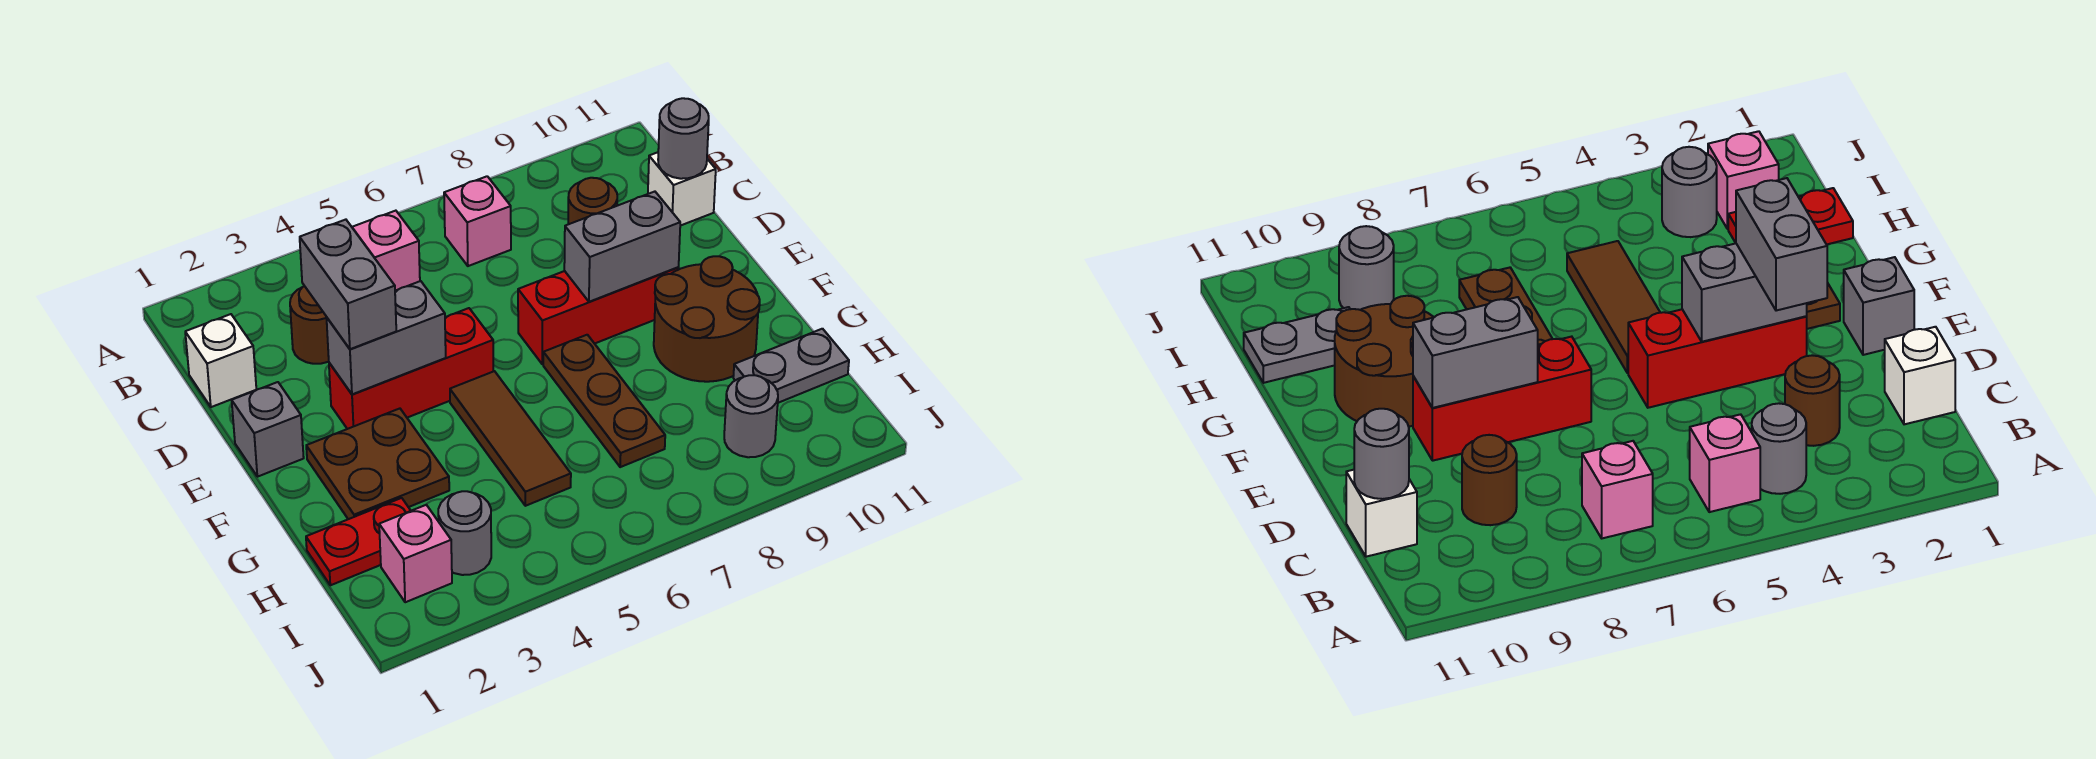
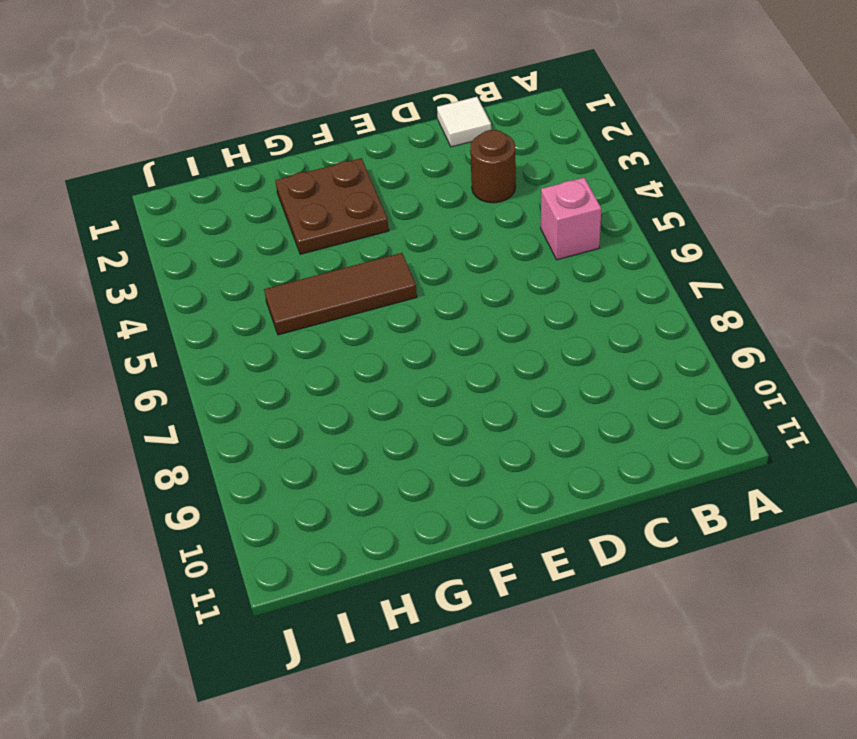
white 1x1 tile [437,97,491,147] -> white 1x1 brick [185,314,256,407]
none -> grey 1x1 round brick [1752,403,1806,494]
none -> pink 1x1 brick [444,176,511,266]
none -> brown 1x1 round brick [568,178,617,224]

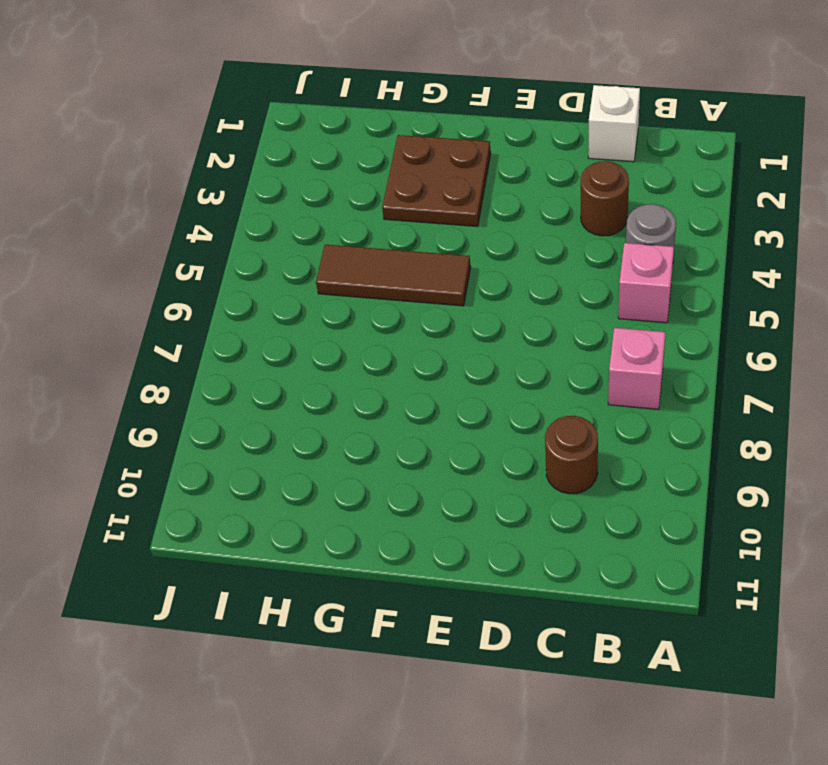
none -> white 1x1 brick [648,152,716,226]
none -> grey 1x1 brick [232,382,304,477]
none -> red 1x3 brick [329,308,493,429]

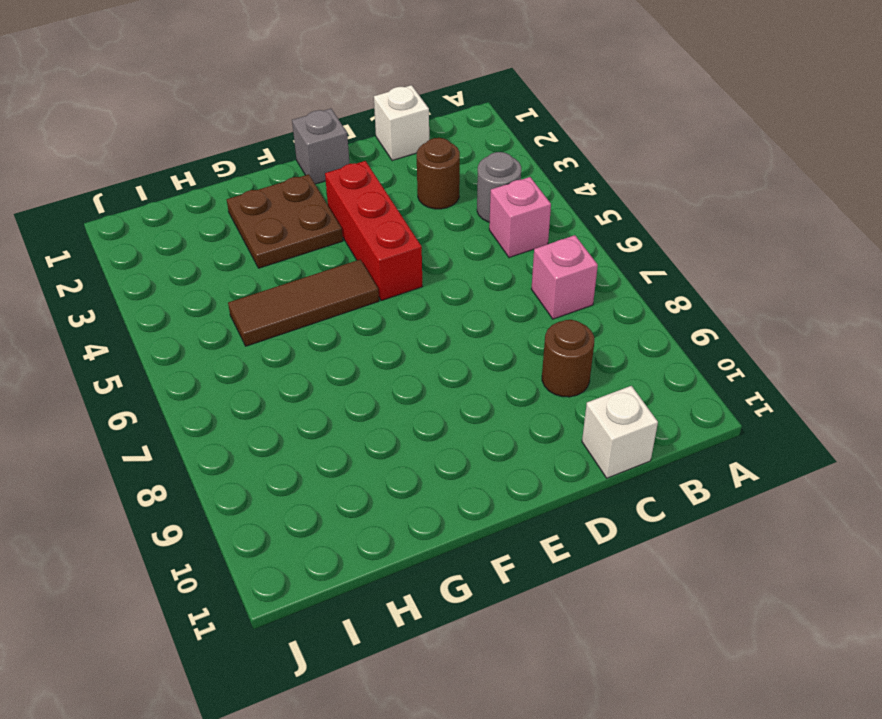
none -> red 1x3 brick [518,267,679,364]
none -> brown 1x3 plate [543,335,665,467]
none -> brown 2x2 round brick [654,256,760,382]

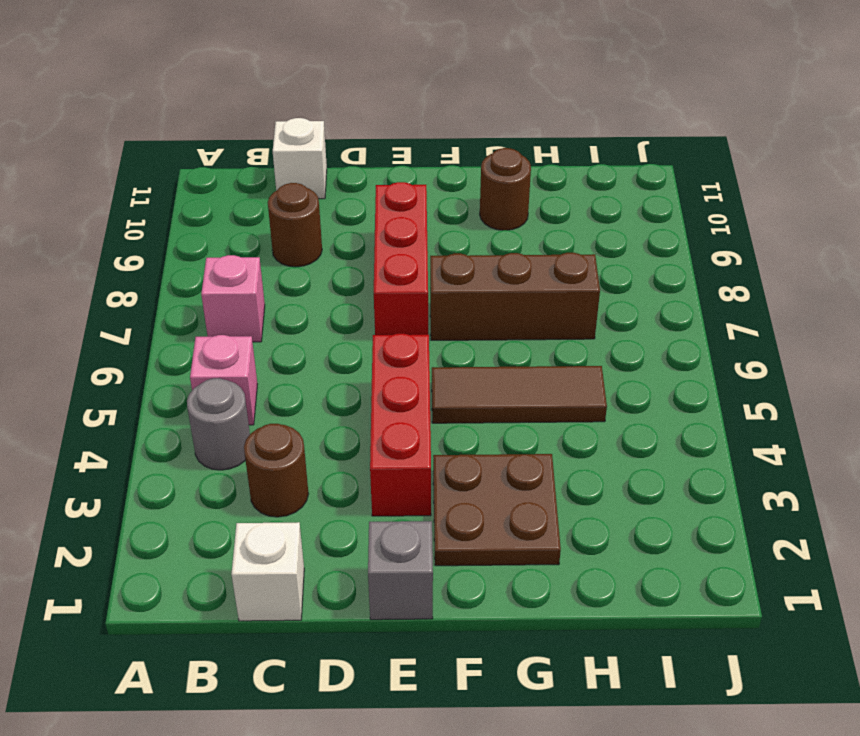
brown 1x3 brick [430,253,600,340] -> brown 1x3 plate [543,335,665,467]
brown 1x1 round brick [480,148,531,230] -> brown 2x2 round brick [654,256,760,382]
none -> red 1x2 plate [306,498,411,585]
none -> grey 1x2 plate [733,329,849,403]
none -> pink 1x1 brick [379,505,452,602]

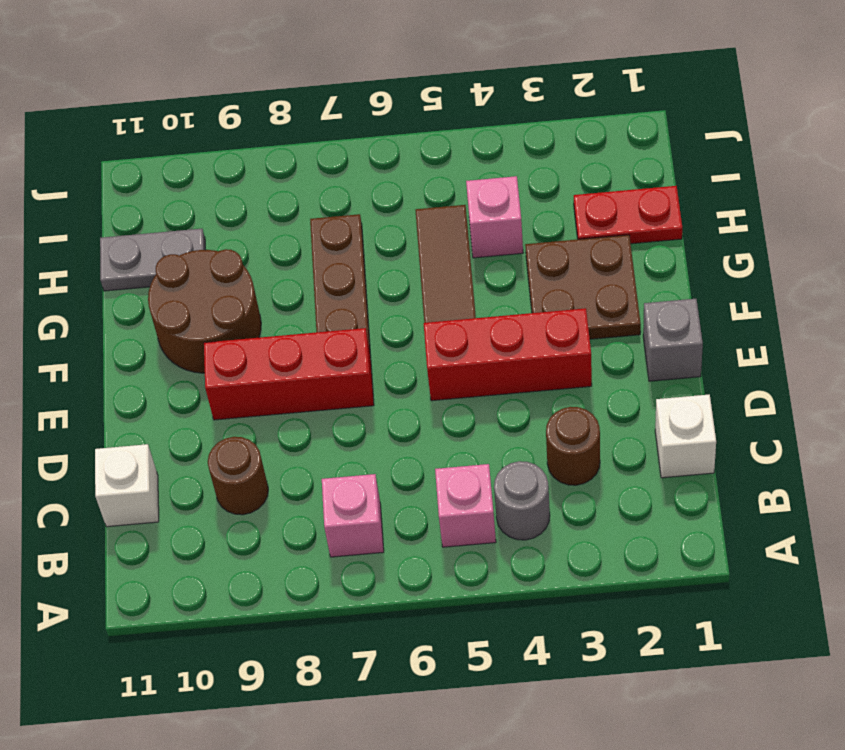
pink 1x1 brick [466,176,523,258] -> pink 1x1 brick moved to [379,505,452,602]
none -> grey 1x1 round brick [438,491,491,575]
none -> grey 1x1 round brick [724,375,778,457]
none -> grey 1x1 round brick [658,98,709,179]

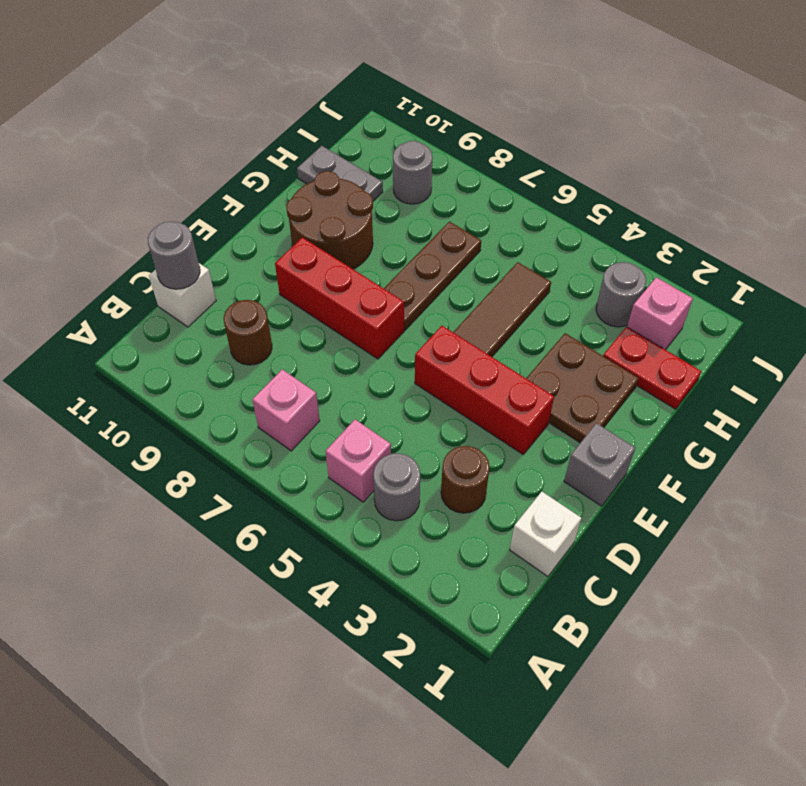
none -> grey 1x2 brick [327,281,446,394]
none -> grey 1x2 brick [564,192,680,302]
none -> grey 1x2 brick [300,220,396,349]

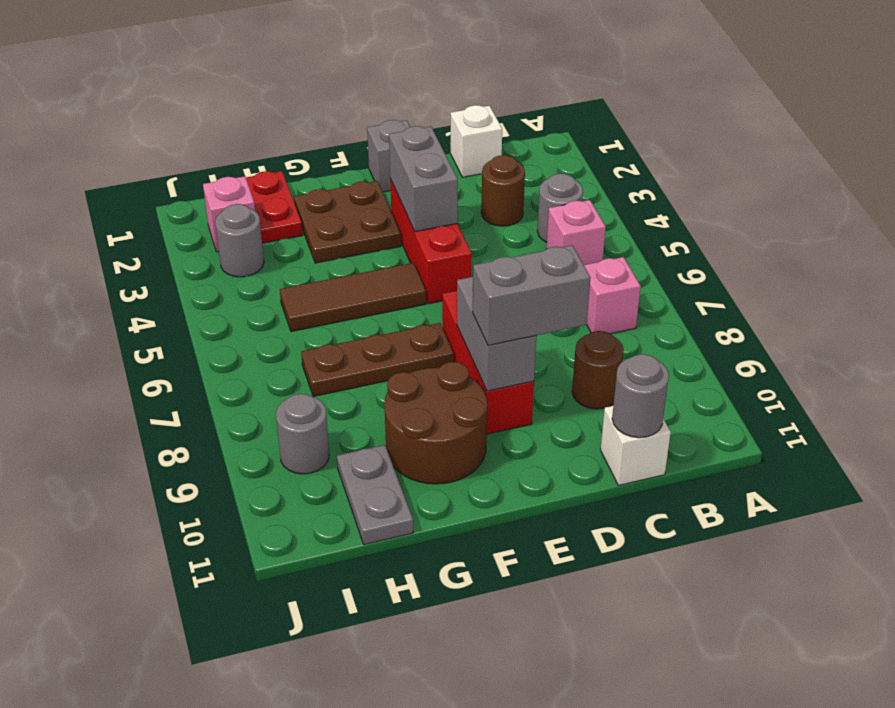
grey 1x2 brick [473,245,591,345] -> grey 1x2 brick moved to [300,220,396,349]

